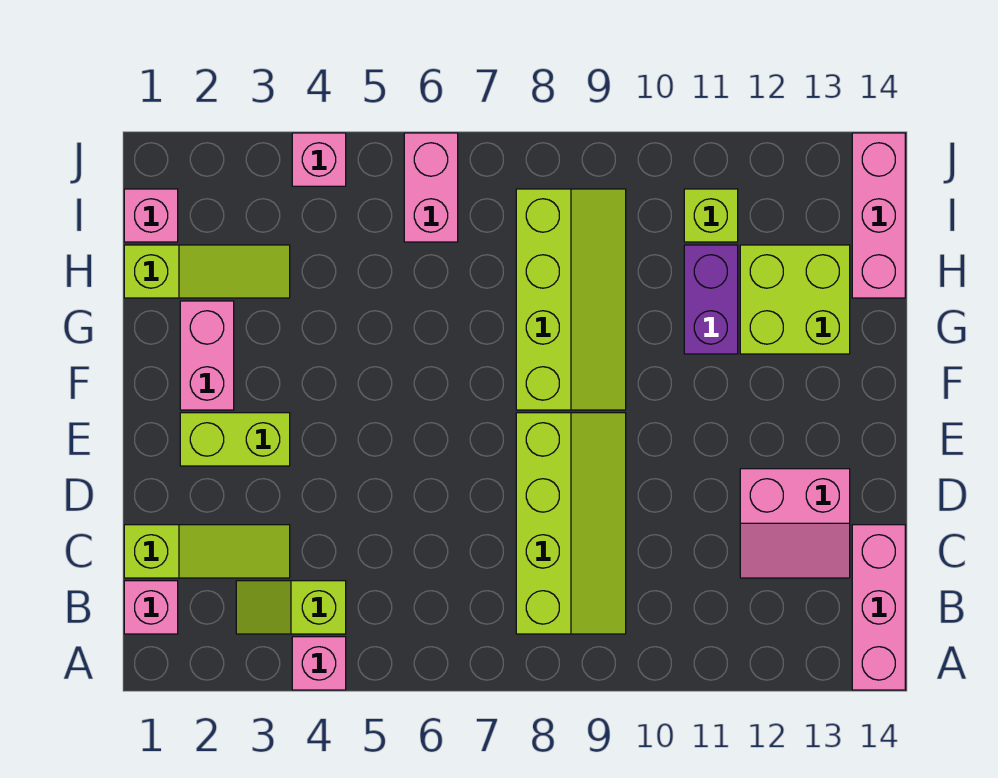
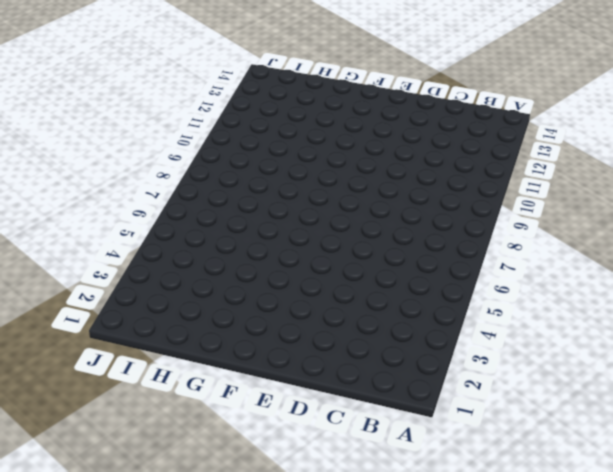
none -> pink 1x1 brick [292,637,346,690]
none -> pink 1x3 brick [852,525,905,690]
none -> pink 1x1 brick [124,581,178,634]

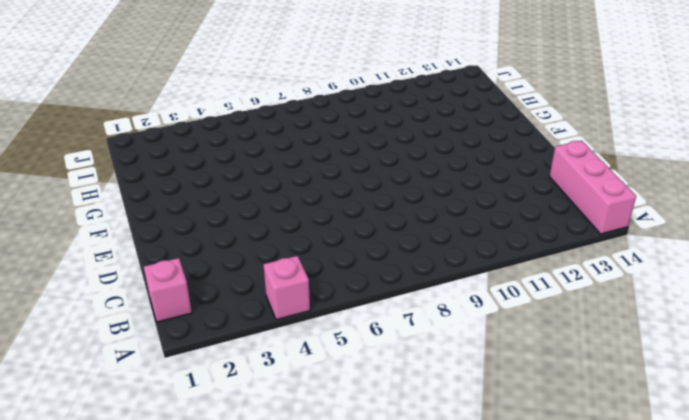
none -> lime 1x2 slope [236,581,346,634]
none -> lime 2x4 slope [516,413,626,634]
none -> lime 1x3 slope [124,525,290,578]

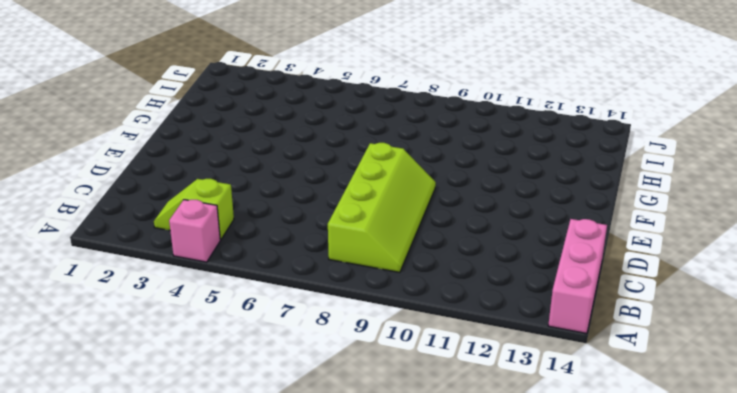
none -> pink 1x1 brick [124,581,178,634]
none -> lime 1x3 slope [124,525,290,578]
none -> pink 2x2 slope [740,469,850,578]

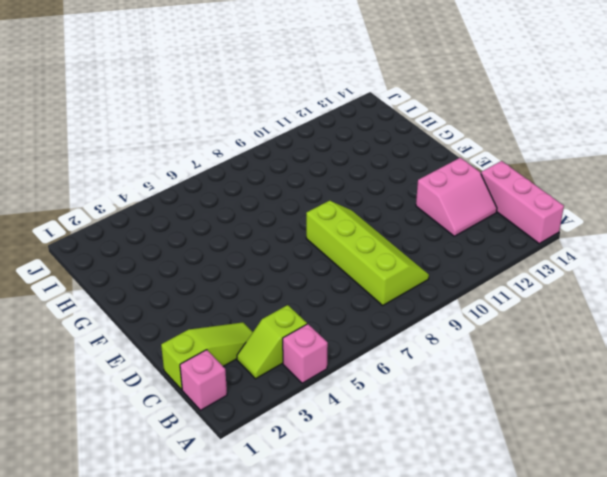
none -> lime 1x2 brick [180,413,290,466]
none -> pink 1x2 brick [180,301,234,410]
none -> lime 2x4 slope [516,189,626,410]

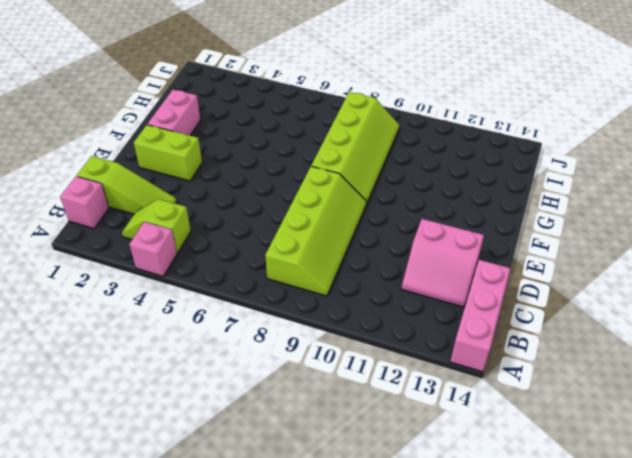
none -> purple 1x2 brick [684,245,738,354]
none -> lime 2x2 brick [740,245,850,354]
none -> lime 1x3 slope [124,245,290,298]

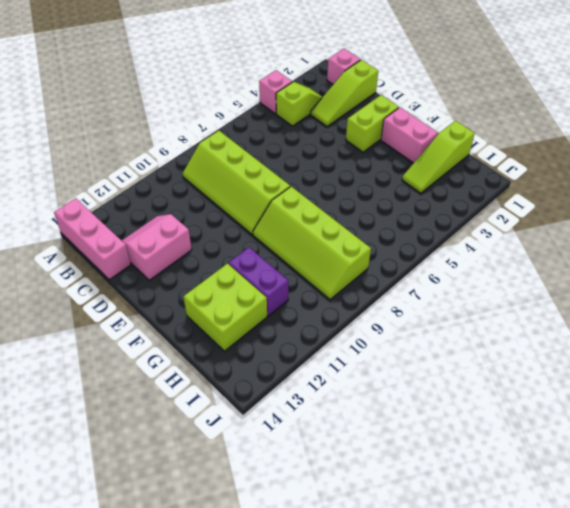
none -> pink 1x3 brick [852,133,905,298]
none -> pink 1x1 brick [124,189,178,242]
none -> pink 1x2 brick [404,133,458,242]

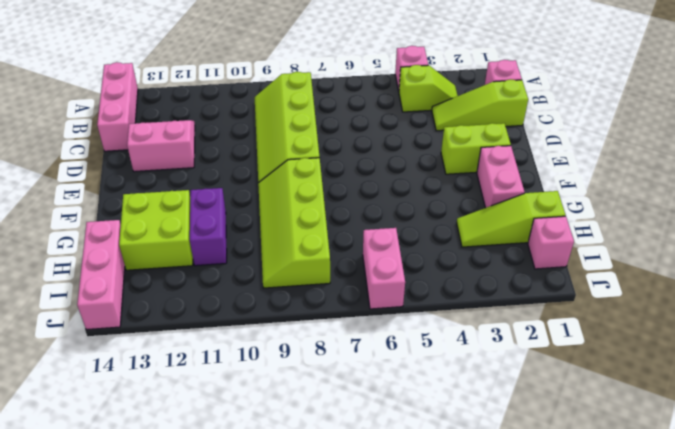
none -> lime 1x1 brick [684,189,738,242]
none -> pink 1x1 brick [292,133,346,186]

